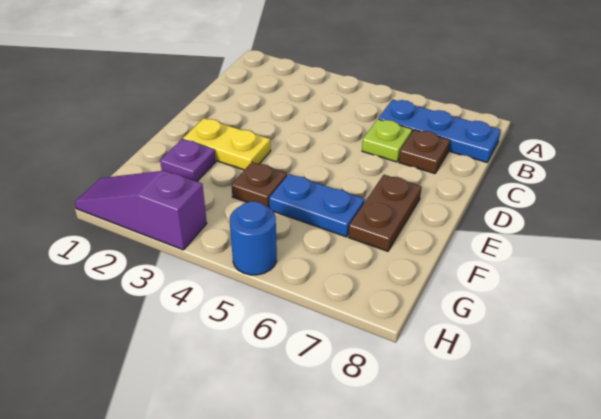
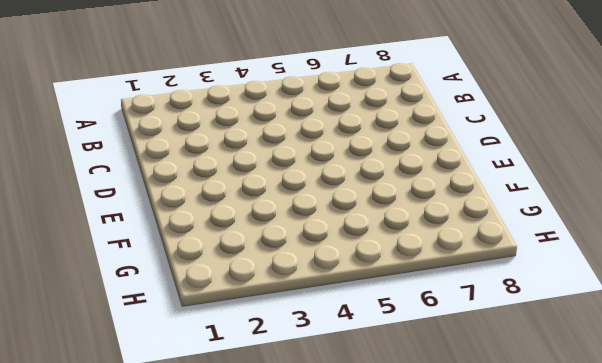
none -> blue 1x3 plate [378,100,501,162]
none -> lime 1x1 plate [362,119,412,162]

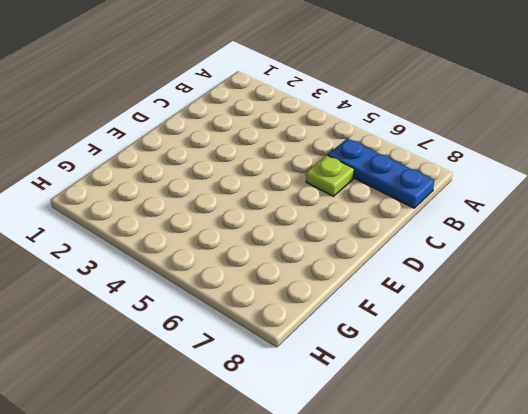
none -> brown 1x1 plate [399,130,450,174]
none -> yellow 1x2 plate [183,118,271,170]

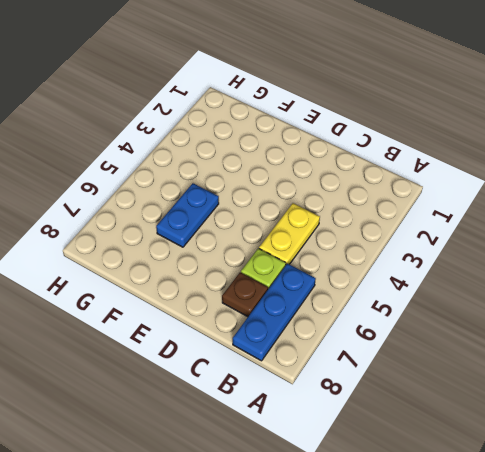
yellow 1x2 plate [259,203,320,265] -> yellow 1x2 plate moved to [183,118,271,170]
none -> brown 1x2 plate [349,175,422,251]
none -> purple 1x1 plate [160,139,216,181]

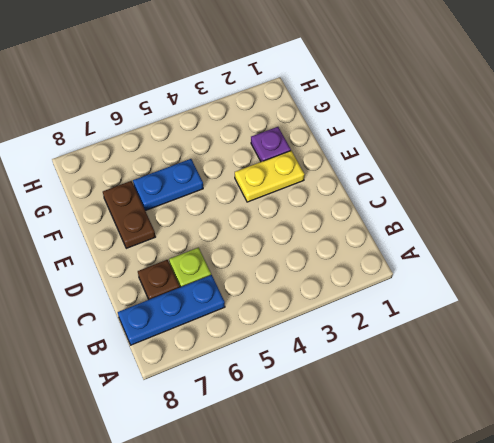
none -> brown 1x1 plate [232,162,287,207]
none -> purple 1x3 slope [75,171,207,250]

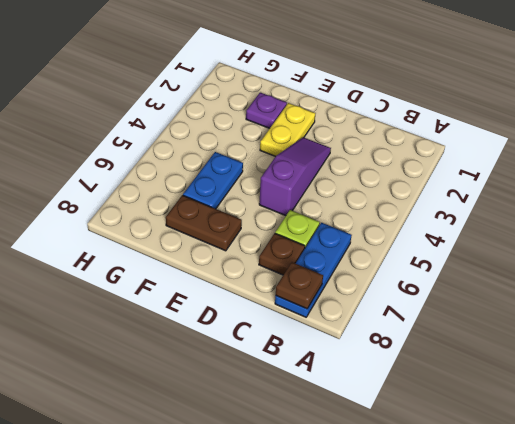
brown 1x1 plate [276,262,323,309] -> brown 1x1 plate moved to [232,162,287,207]
purple 1x3 slope [259,138,331,216] -> purple 1x3 slope moved to [75,171,207,250]
none -> blue 1x1 round brick [230,201,277,275]

